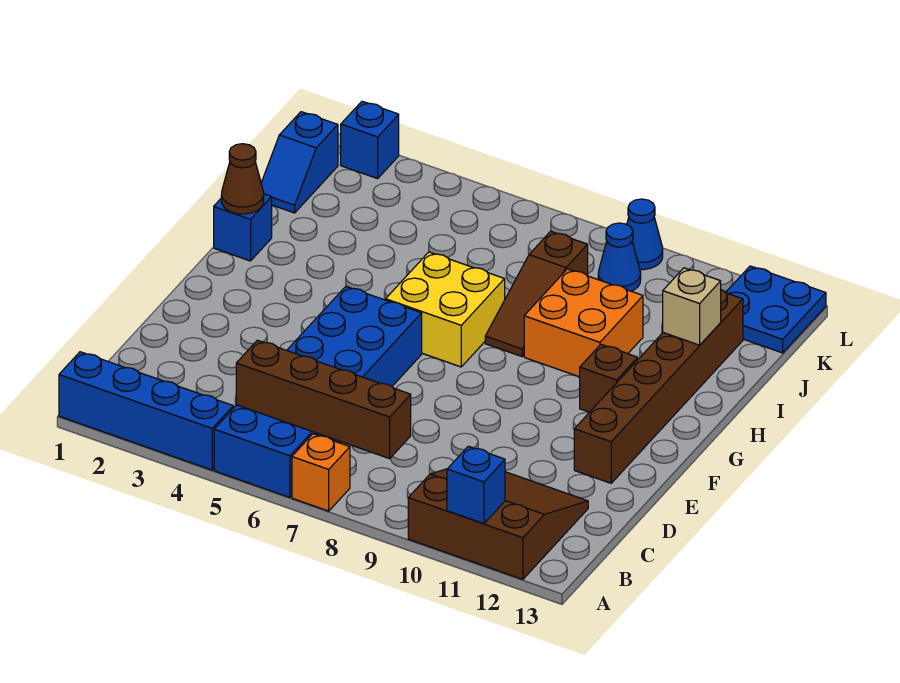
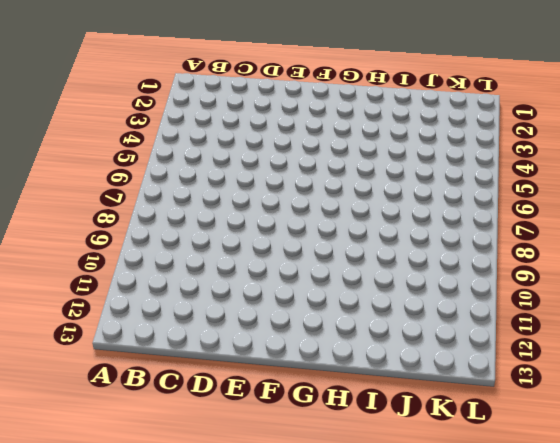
none -> blue 1x4 brick [59,352,233,470]
none -> blue 2x6 brick [214,286,422,497]
none -> orange 1x1 brick [292,434,350,511]

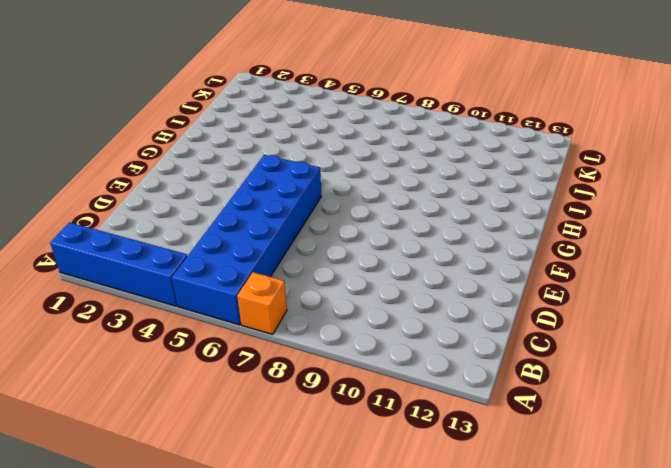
none -> brown 3x3 slope [408,469,588,579]
none -> brown 1x6 brick [574,290,743,483]
none -> yellow 2x2 brick [386,252,505,367]

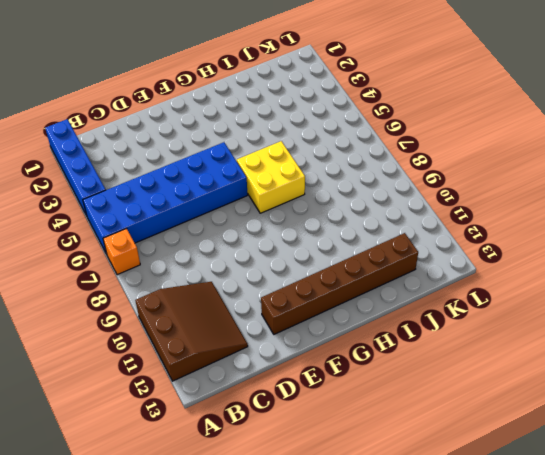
none -> brown 1x1 brick [580,345,638,412]
none -> blue 1x1 brick [214,194,272,261]
none -> brown 1x3 slope [485,231,588,357]

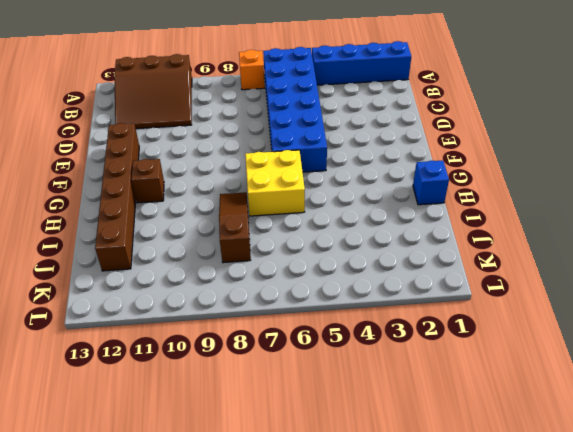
none -> orange 2x2 brick [524,269,643,377]
none -> blue 1x2 slope [261,112,338,213]
none -> blue 1x1 cone [598,223,641,291]

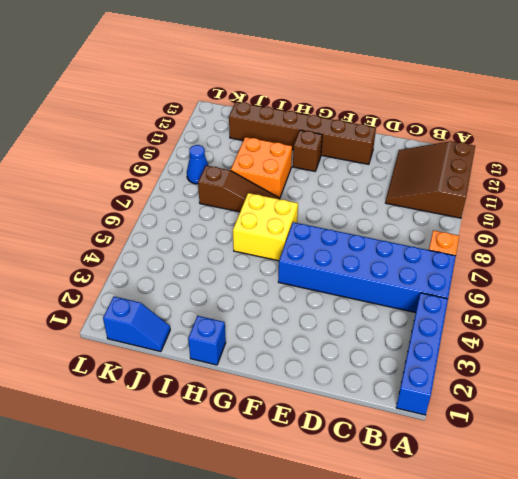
none -> blue 2x2 plate [726,266,826,353]
none -> blue 1x1 brick [341,101,399,179]
none -> blue 1x1 cone [627,199,663,270]

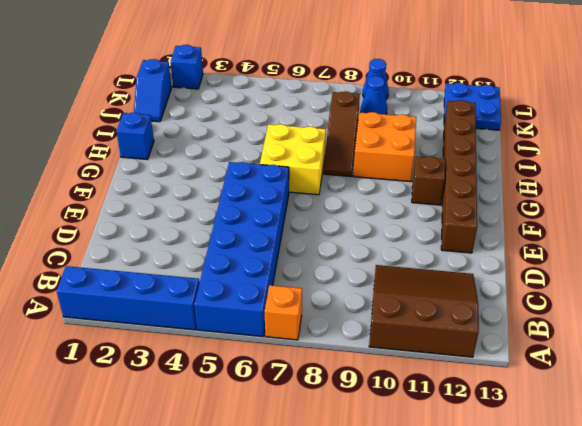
none -> blue 1x1 brick [447,446,505,524]
none -> brown 1x4 brick [236,340,411,459]
none -> brown 1x1 cone [221,144,264,214]

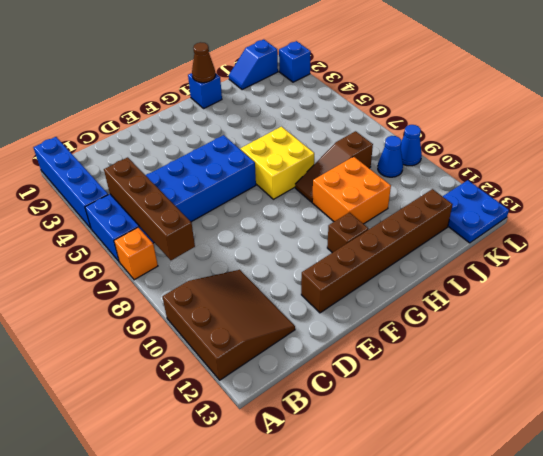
none -> blue 1x1 brick [447,446,505,524]
none -> tan 1x1 brick [663,268,721,345]

